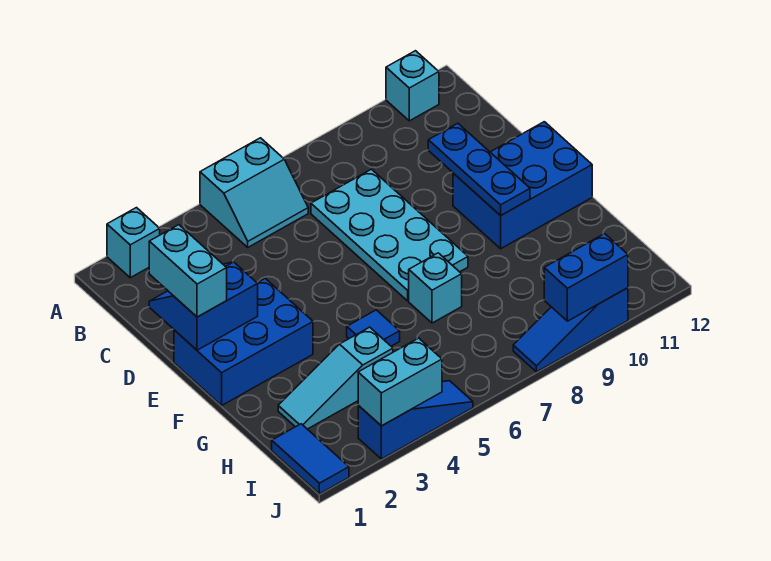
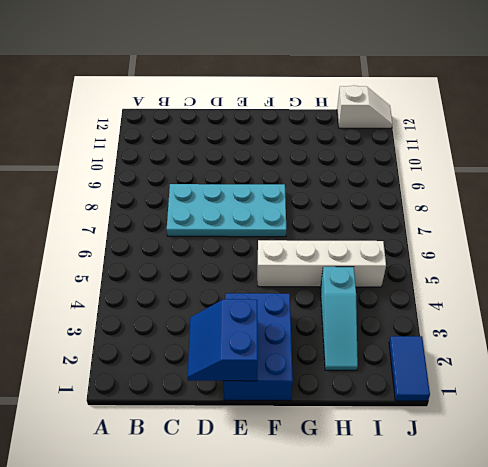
white 1x4 brick [258,240,386,287] -> blue 1x1 tile [347,310,400,346]
white 1x2 slope [337,85,393,128] -> none
blue 1x2 tile [389,336,430,401] -> blue 1x2 tile turned to [272,424,349,494]
none -> cyan 1x1 brick [107,208,160,278]
none -> cyan 2x2 slope [200,138,308,247]
none -> cyan 1x1 brick [386,51,439,121]

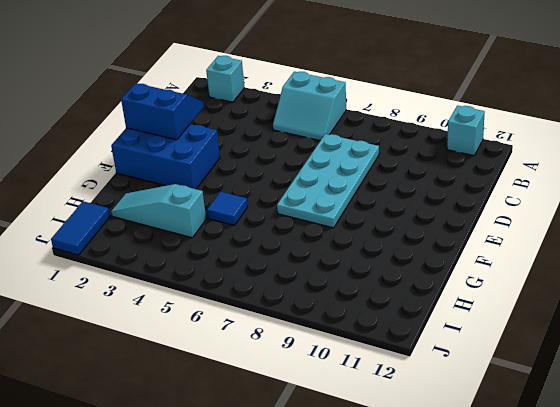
none -> blue 2x3 brick [453,122,592,249]
none -> cyan 1x1 brick [409,253,462,323]
none -> blue 1x3 slope [358,381,473,459]

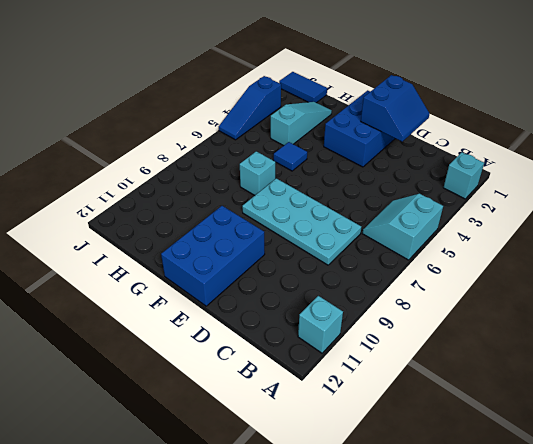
none -> blue 1x3 slope [513,288,628,372]
none -> blue 1x3 plate [428,123,530,216]
none -> cyan 1x2 brick [358,338,442,426]

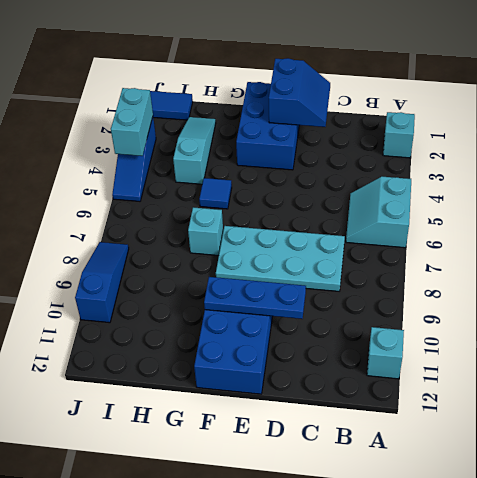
none -> blue 1x2 brick [544,234,628,321]
none -> cyan 1x2 brick [149,225,227,317]

